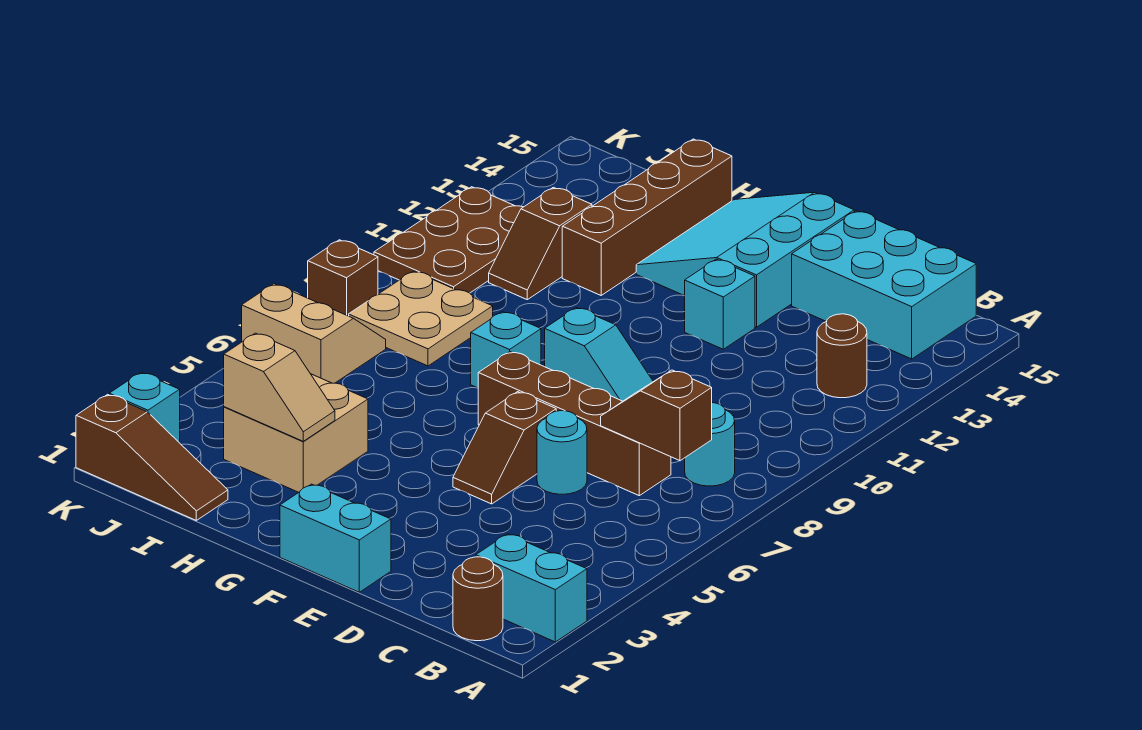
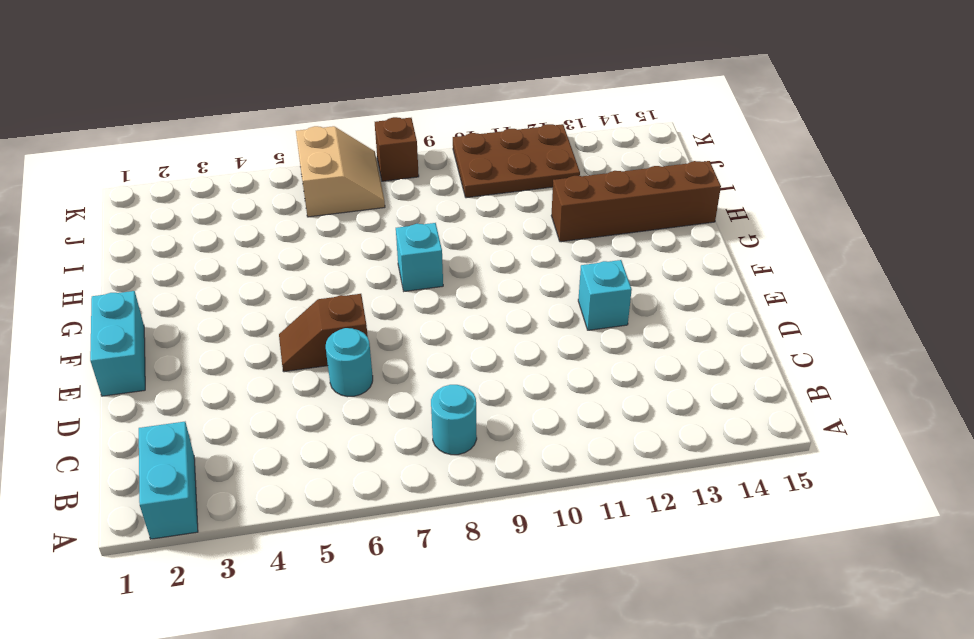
none -> brown 1x1 round brick [453,557,503,641]
none -> brown 1x1 round brick [817,314,867,398]
none -> cyan 2x3 brick [792,211,976,359]

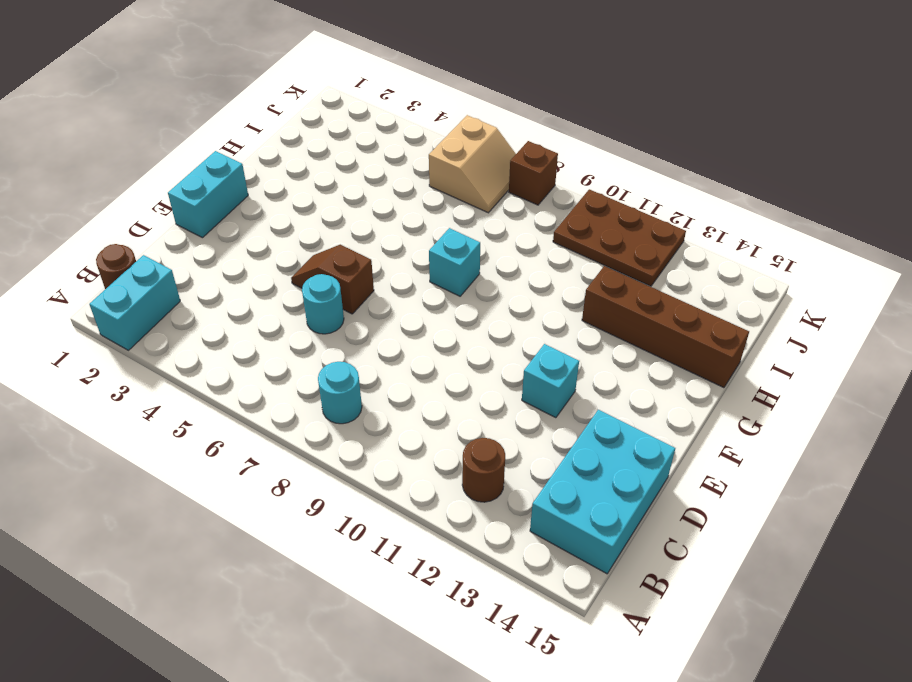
none -> brown 1x4 brick [478,352,671,496]
none -> cyan 1x2 slope [545,308,653,401]
none -> cyan 3x3 slope [636,192,854,327]

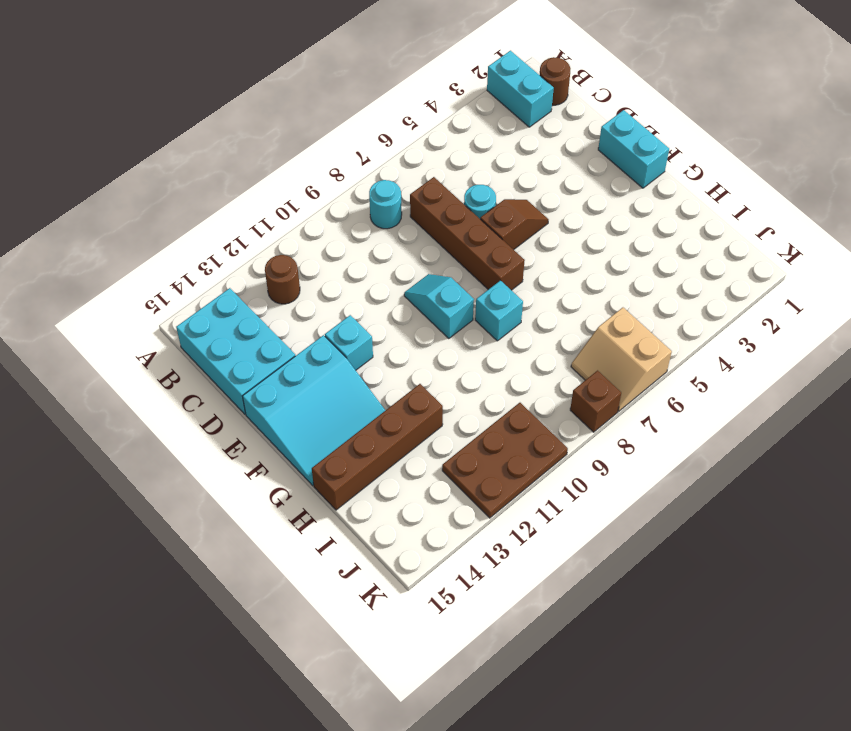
none -> tan 2x2 brick [224,374,368,492]
none -> brown 1x3 slope [76,394,228,520]
none -> tan 2x2 plate [349,271,493,366]

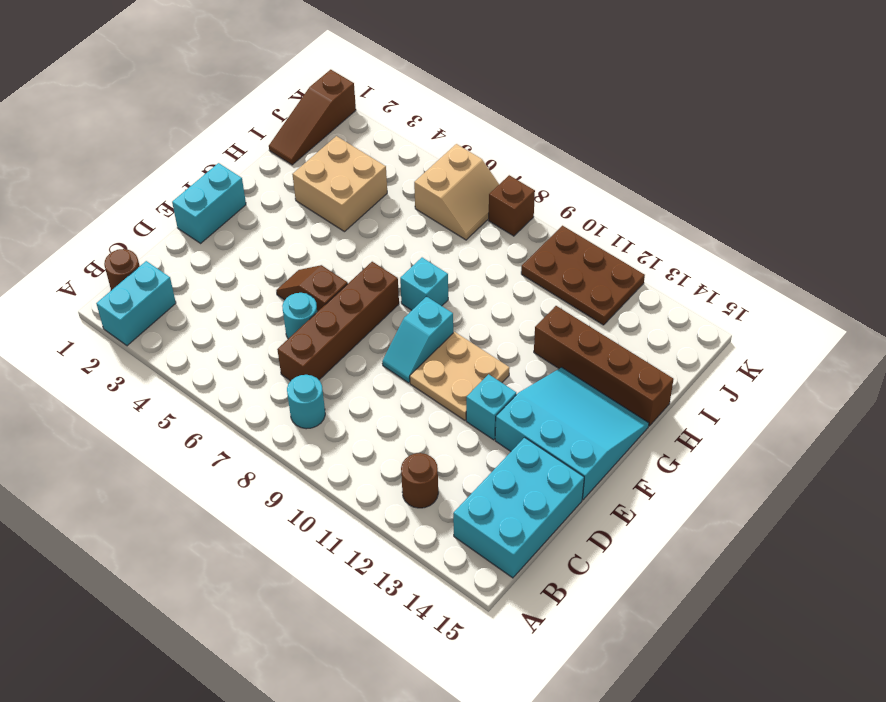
tan 2x2 plate [410,332,510,420] -> tan 2x2 plate moved to [349,271,493,366]
none -> brown 1x2 slope [489,187,592,300]
none -> cyan 1x1 brick [109,372,180,442]
none -> brown 1x2 slope [601,370,712,461]

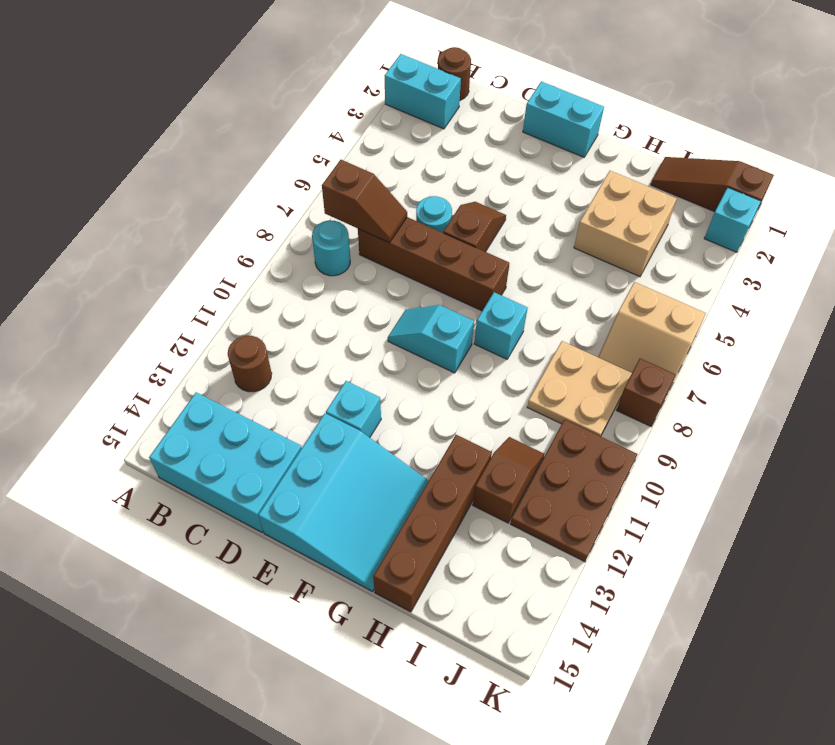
none -> tan 1x2 slope [224,333,335,441]

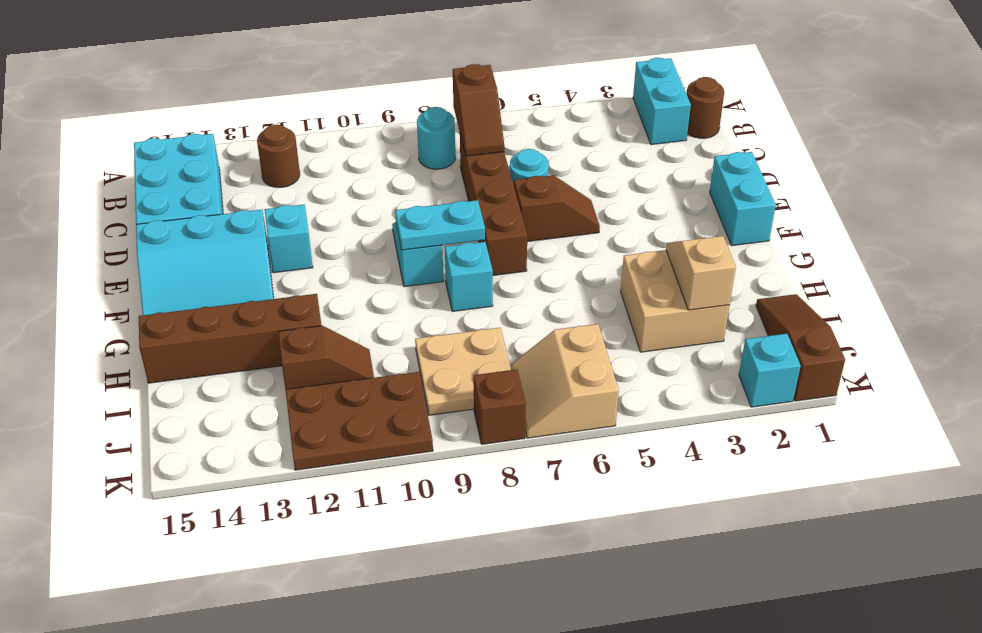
cyan 1x2 plate [395,200,485,250] -> none

